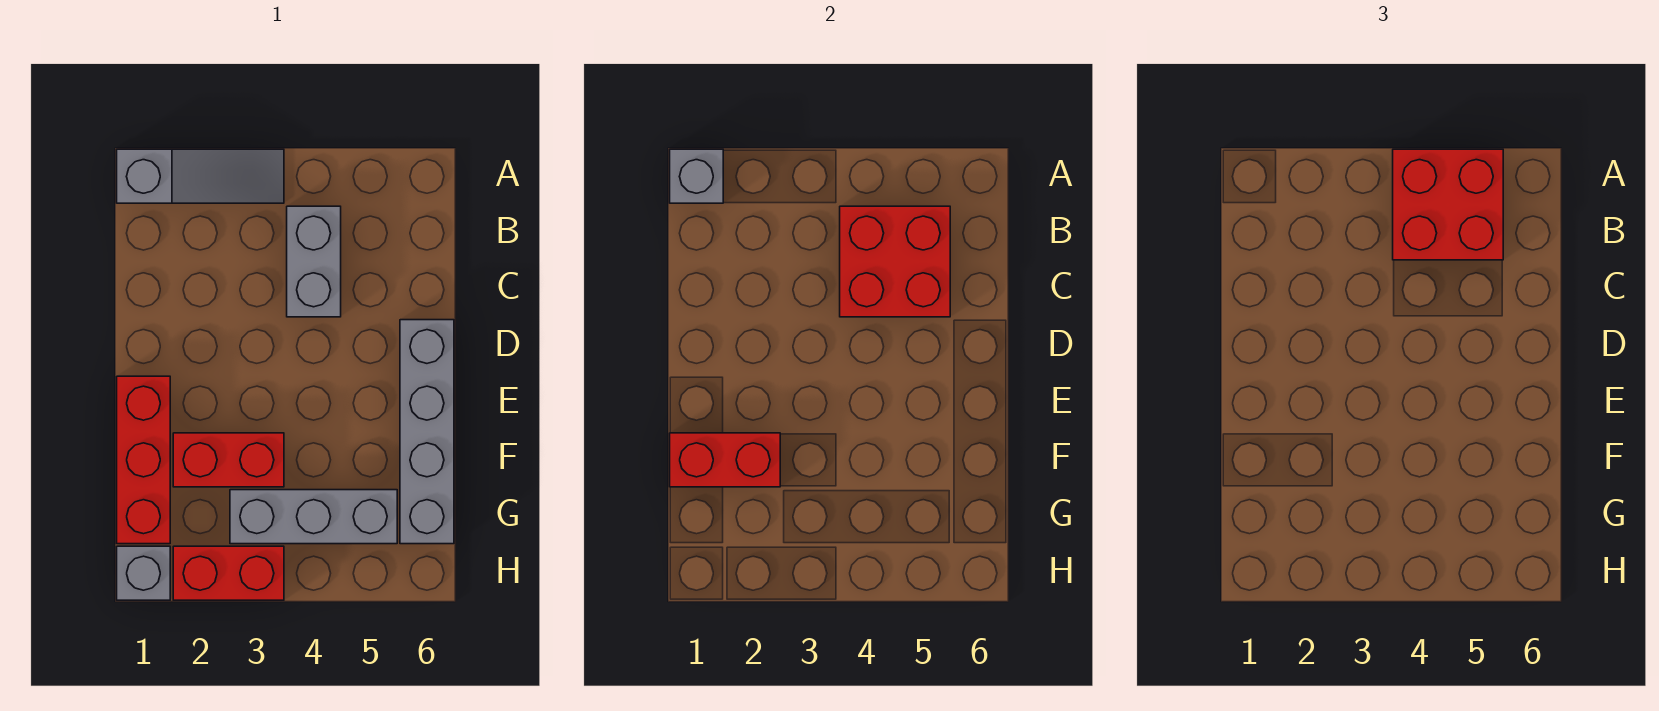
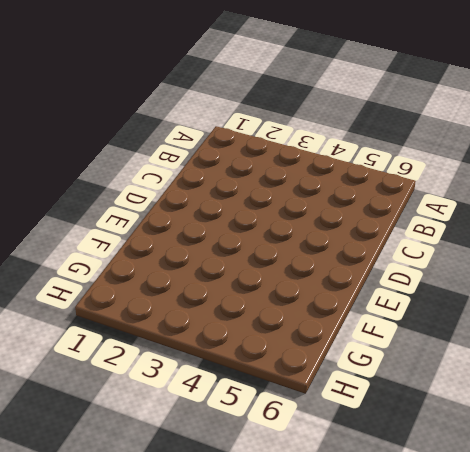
none -> grey 1x3 slope [117,149,284,203]
none -> grey 1x2 brick [287,206,341,317]
none -> grey 1x4 brick [400,320,454,544]

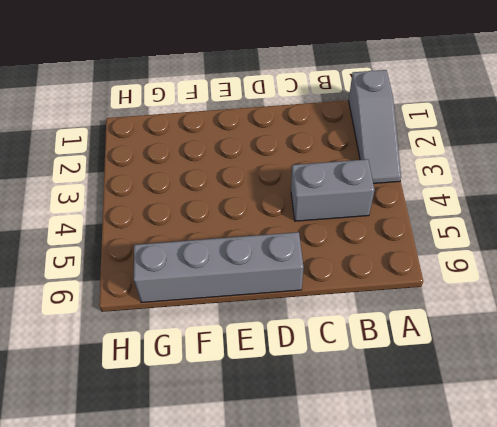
none -> red 1x3 brick [117,376,170,544]
none -> red 1x2 brick [173,433,284,487]
none -> grey 1x3 brick [230,490,397,544]

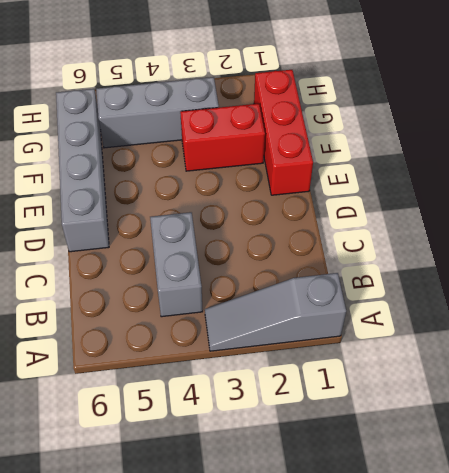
none -> grey 1x1 brick [117,546,170,600]
none -> red 1x2 brick [173,546,284,600]
none -> grey 1x1 brick [670,149,723,203]

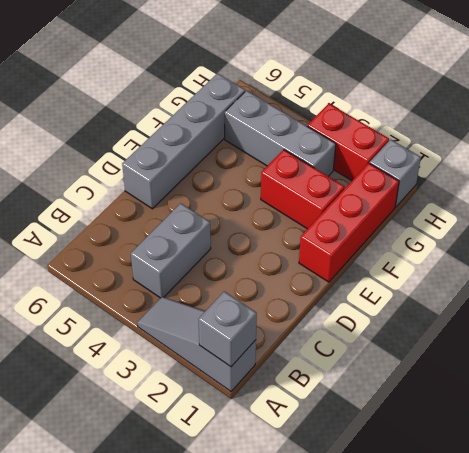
none -> red 2x2 brick [840,206,950,317]
none -> red 1x2 brick [670,433,780,487]
none -> red 2x2 brick [1393,149,1503,260]

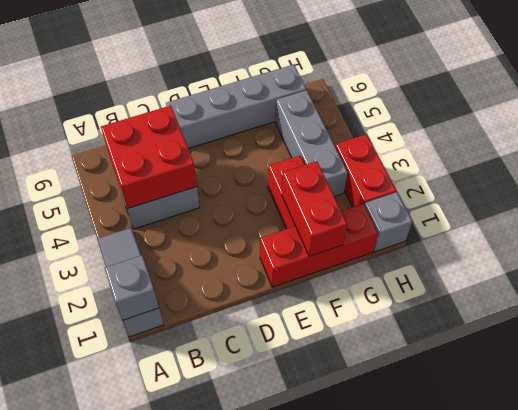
none -> red 2x2 brick [1393,149,1503,260]

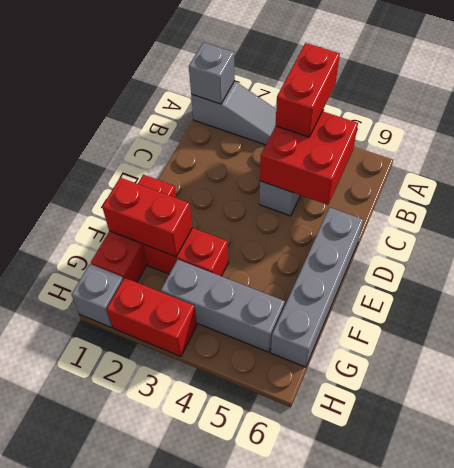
red 1x2 brick [276,43,340,137] -> red 2x2 brick [1393,149,1503,260]

